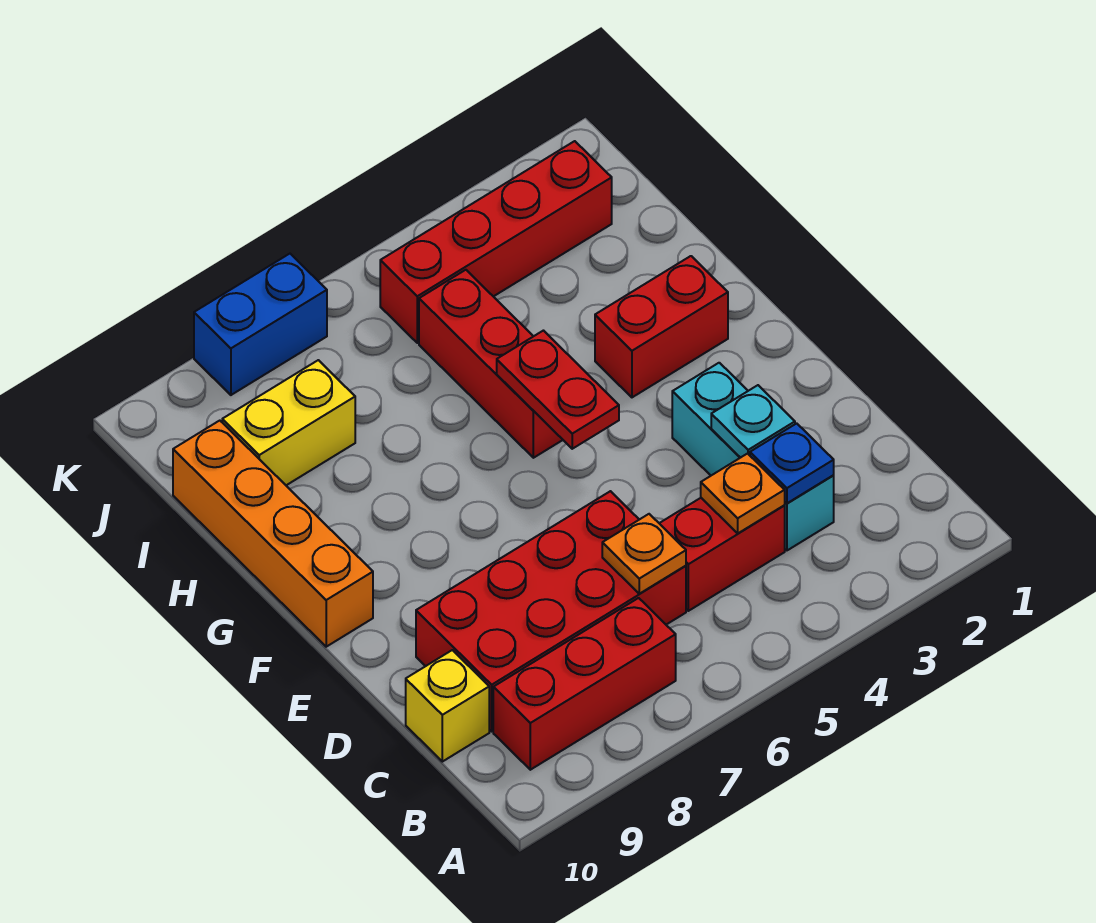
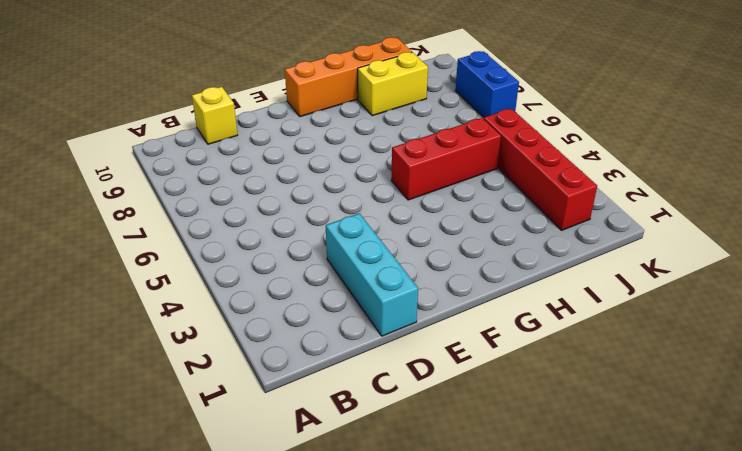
cyan 1x3 brick [326,213,418,336] -> cyan 1x3 brick turned to [672,363,834,550]
yellow 1x2 brick [358,52,428,116] -> yellow 1x2 brick turned to [222,360,355,485]
none -> red 1x3 brick [493,598,676,770]
none -> red 1x2 brick [659,498,785,611]
none -> red 2x4 brick [416,491,686,731]

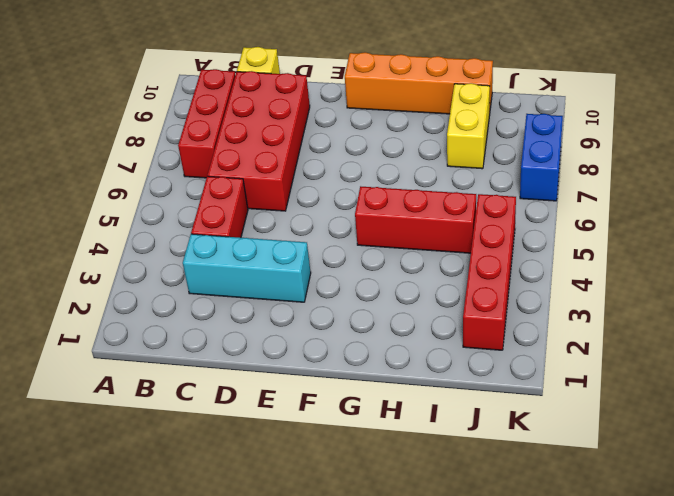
none -> red 1x2 brick [595,256,728,397]
none -> blue 1x1 plate [750,423,834,503]
none -> orange 1x1 plate [701,454,785,533]

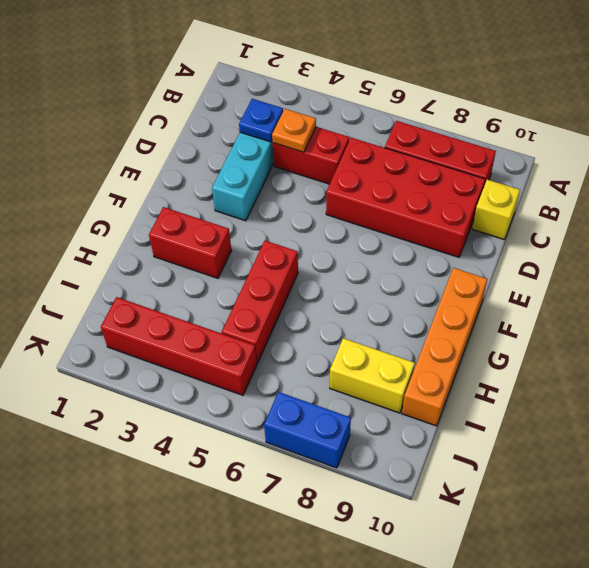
none -> orange 1x1 plate [602,514,686,594]
none -> cyan 1x1 plate [711,385,795,458]
none -> red 1x2 plate [497,331,619,449]

